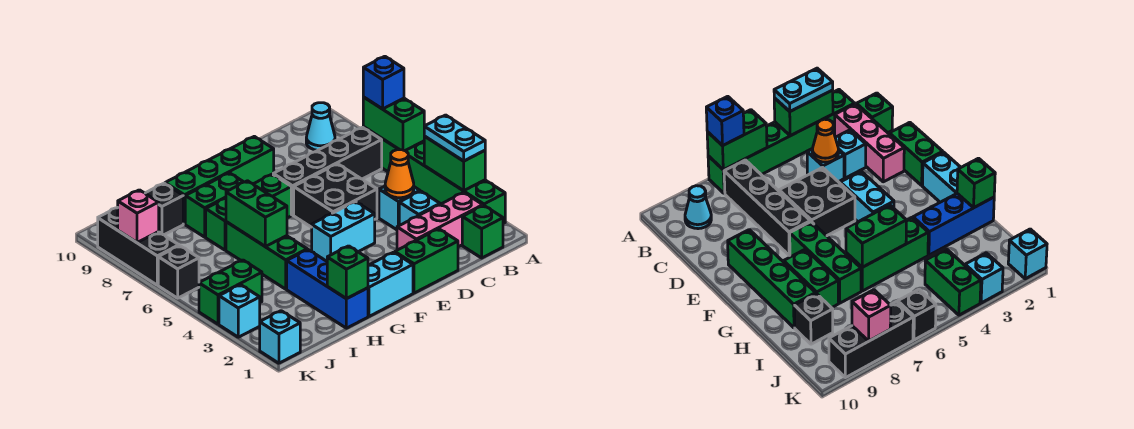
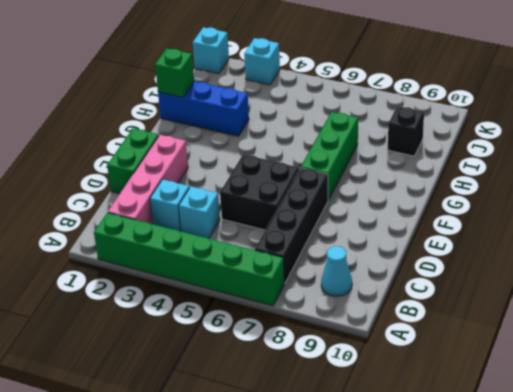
pink 1x4 brick [108,135,188,224] -> pink 1x3 brick [397,192,483,250]
none -> green 1x1 brick [462,206,503,258]
none -> cyan 1x2 brick [312,202,375,261]
none -> green 1x4 brick [165,136,274,224]
none -> cyan 1x2 brick [368,252,413,316]

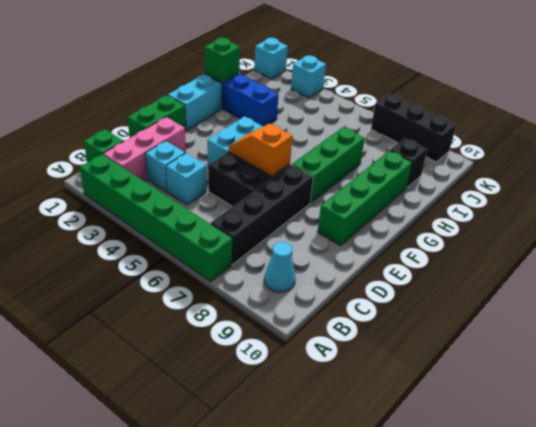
orange 1x2 slope [229,123,292,176] -> none
none -> green 1x2 brick [185,173,243,237]
none -> green 1x3 brick [226,222,307,289]
none -> green 1x2 brick [199,260,262,324]
none -> black 1x1 brick [158,246,199,298]

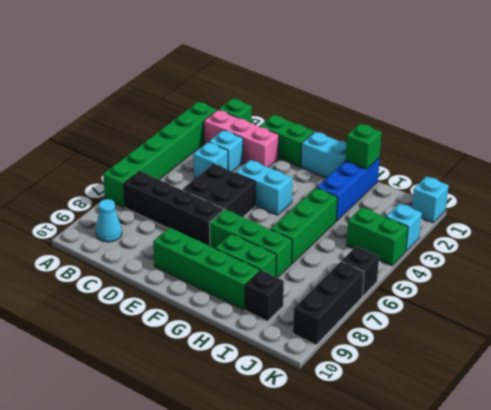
none -> green 1x2 brick [424,136,485,191]
none -> green 1x2 brick [363,97,424,151]
none -> orange 1x1 cone [385,150,414,198]
none -> green 1x2 brick [226,181,287,246]

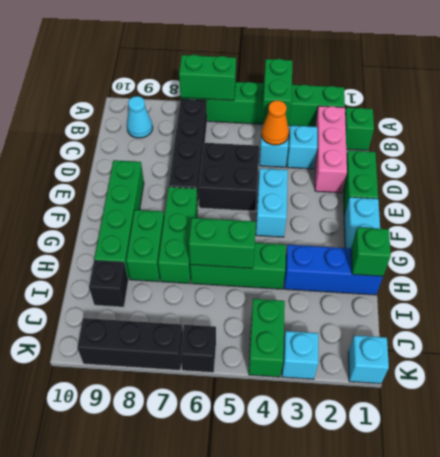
green 1x2 brick [262,59,292,124] -> green 1x2 brick turned to [424,136,485,191]
none -> pink 1x1 brick [118,190,159,243]
none -> cyan 1x2 plate [424,115,485,161]
none -> blue 1x1 brick [363,56,404,109]

